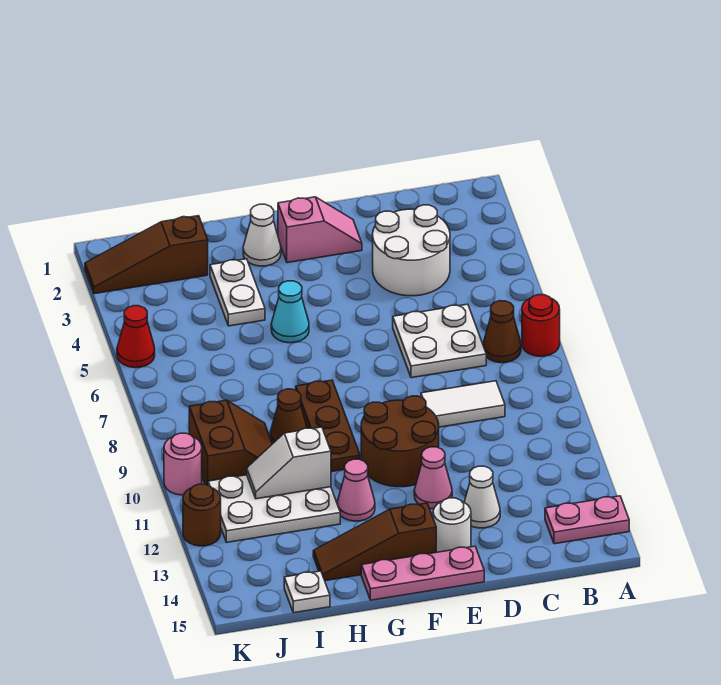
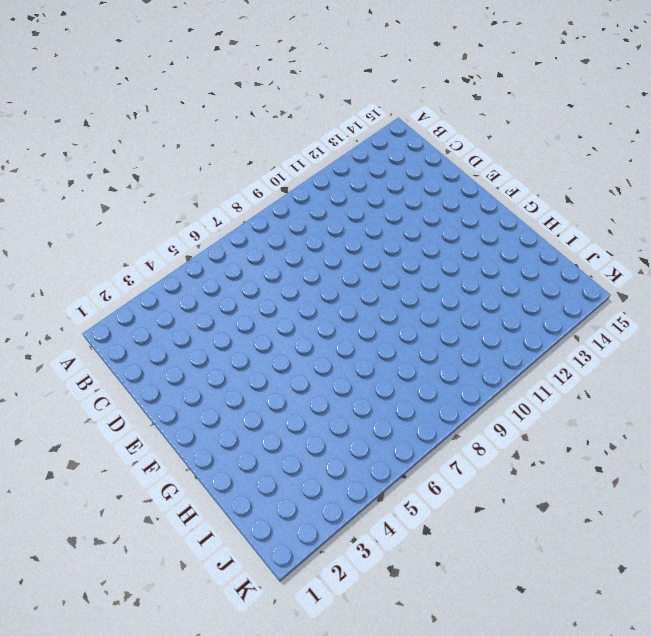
none -> red 1x1 round brick [522,295,560,356]
none -> pink 1x2 plate [545,496,629,544]
none -> brown 1x1 cone [483,301,521,363]

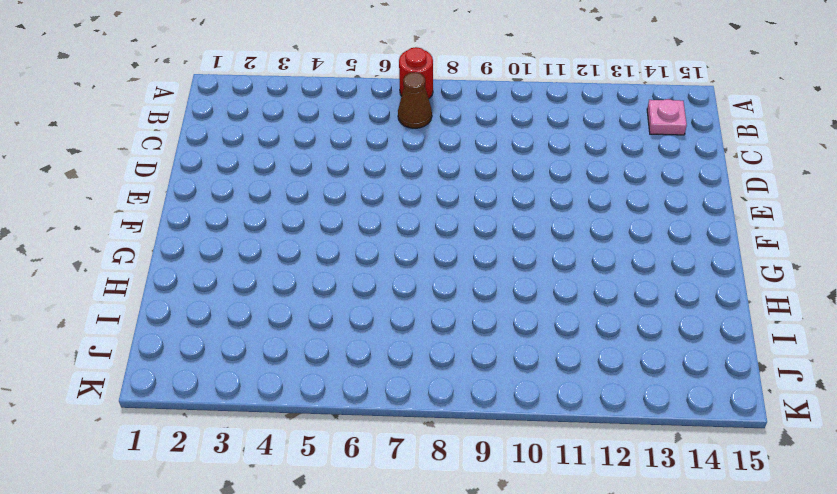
pink 1x1 plate [647,99,687,135] -> pink 1x2 plate [545,496,629,544]
none -> white 2x2 round brick [373,205,450,296]
none -> white 2x2 plate [393,304,486,378]
none -> white 1x2 tile [421,381,505,427]

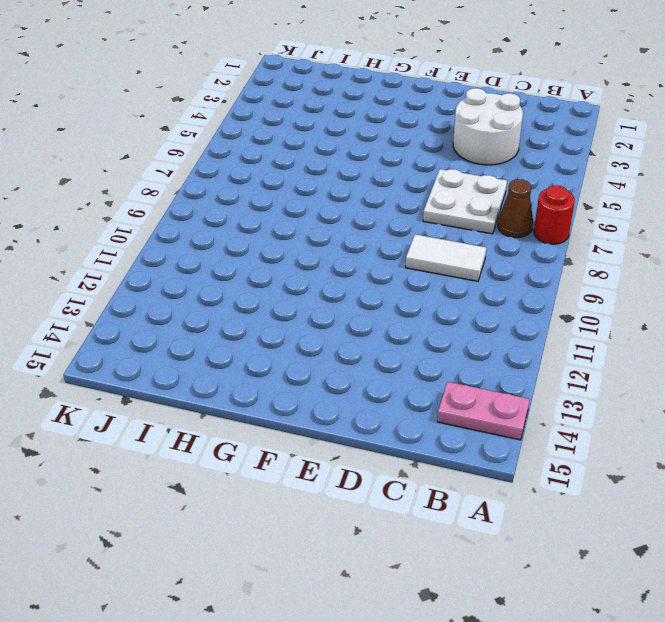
none -> white 1x1 cone [464,466,500,528]
none -> pink 1x2 slope [278,197,362,263]
none -> brown 2x2 round brick [361,396,439,487]

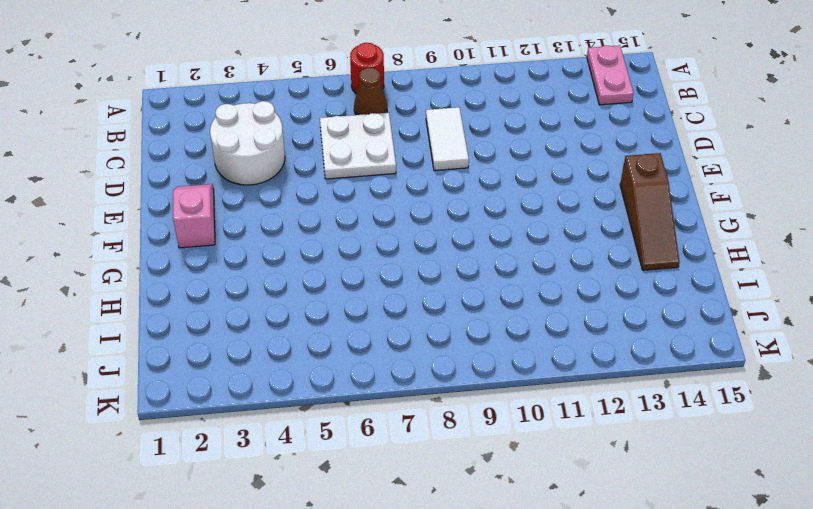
none -> white 1x1 cone [464,466,500,528]
none -> brown 2x2 round brick [361,396,439,487]
none -> pink 1x1 cone [414,447,452,509]

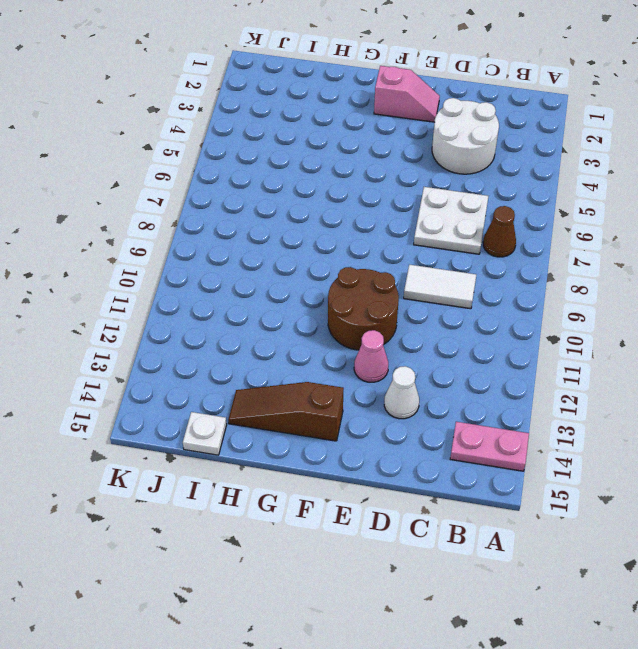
none -> red 1x1 round brick [522,295,560,356]
none -> white 1x1 round brick [433,498,471,552]
none -> pink 1x3 plate [361,546,484,600]

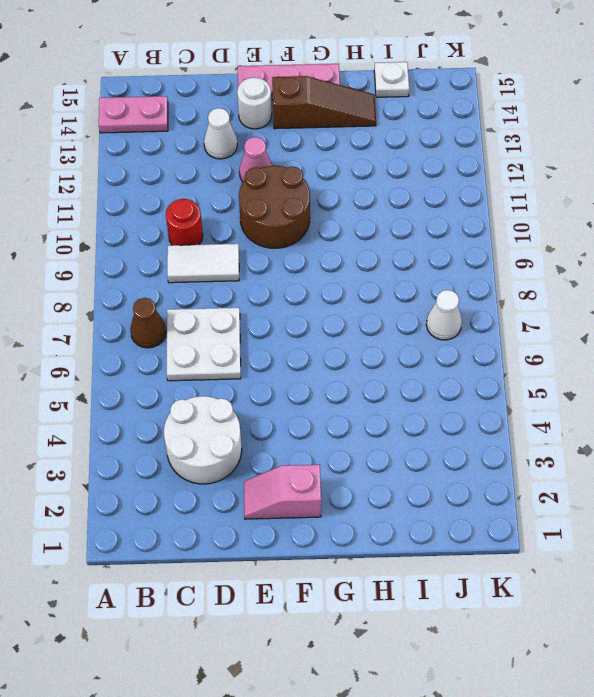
red 1x1 round brick [166,199,203,245] -> red 1x1 round brick moved to [522,295,560,356]
white 1x1 cone [426,290,462,340] -> white 1x1 cone moved to [243,204,281,266]
none -> cyan 1x1 cone [271,281,309,343]
none -> brown 1x3 plate [296,380,360,472]
none -> pink 1x1 cone [337,459,375,521]

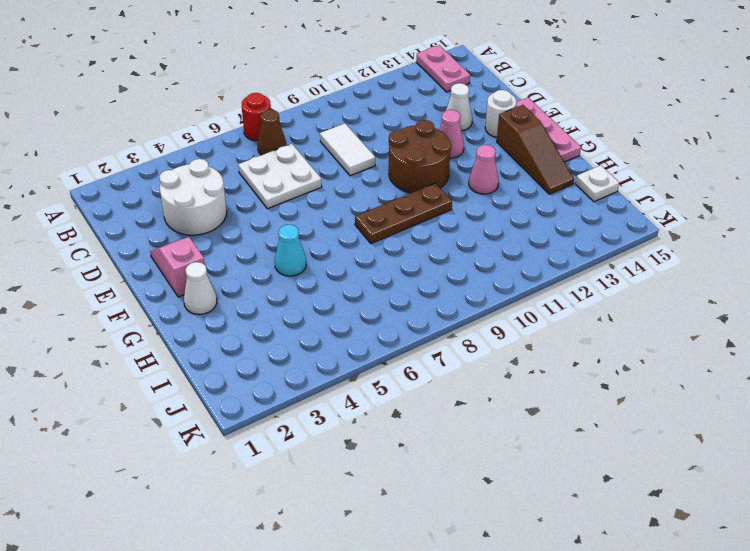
none -> white 1x2 plate [210,259,265,326]
none -> brown 1x1 cone [270,389,307,444]
none -> white 2x3 plate [208,475,340,542]

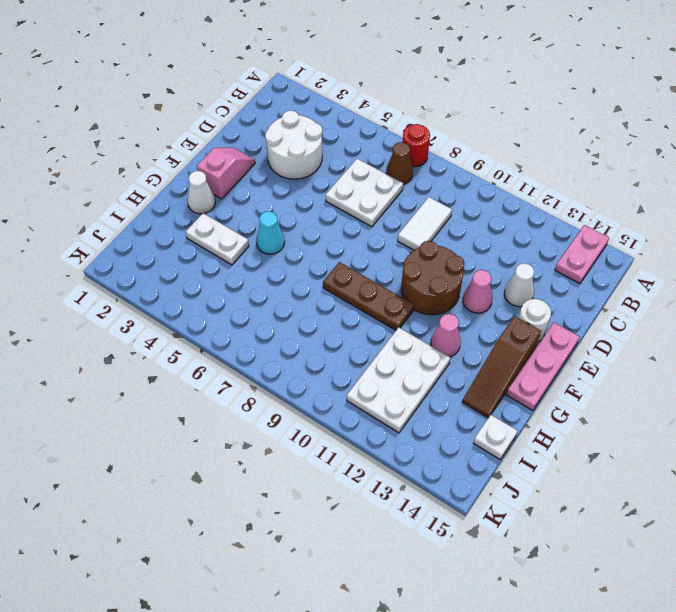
none -> brown 1x1 cone [270,389,307,444]
none -> brown 1x3 slope [85,216,208,294]
none -> brown 2x2 slope [189,400,272,485]

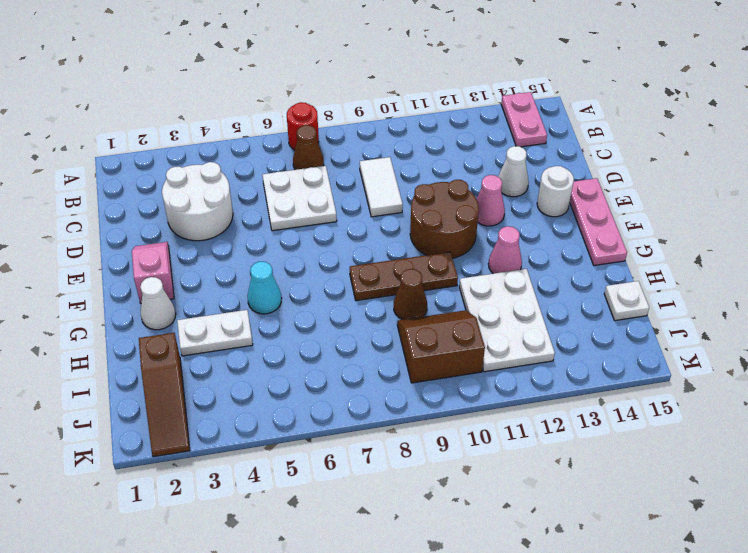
none -> brown 1x3 slope [313,503,436,581]
none -> red 1x1 cone [117,306,155,368]
none -> pink 1x1 round brick [164,433,202,495]

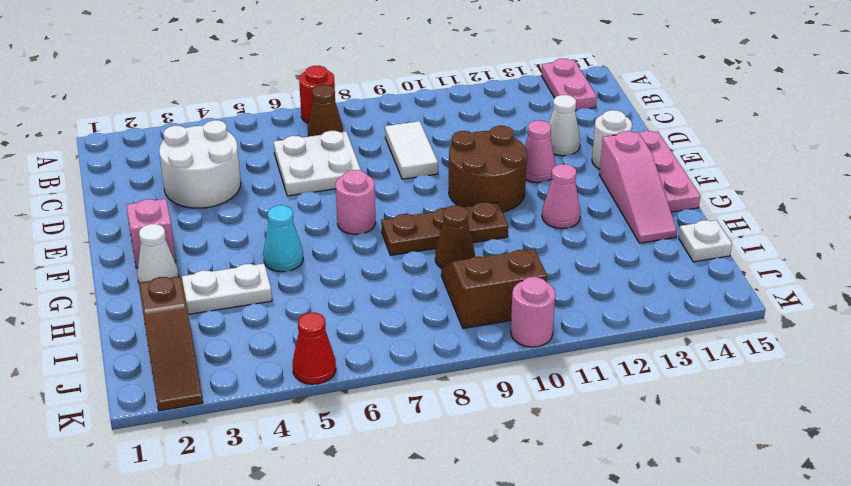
pink 1x1 round brick [336,170,376,234] -> none
pink 1x3 slope [600,131,677,243] -> brown 1x3 slope [313,503,436,581]
none -> white 2x3 plate [208,475,340,542]
none -> brown 1x1 round brick [183,484,221,546]
none -> white 1x2 slope [247,427,331,499]

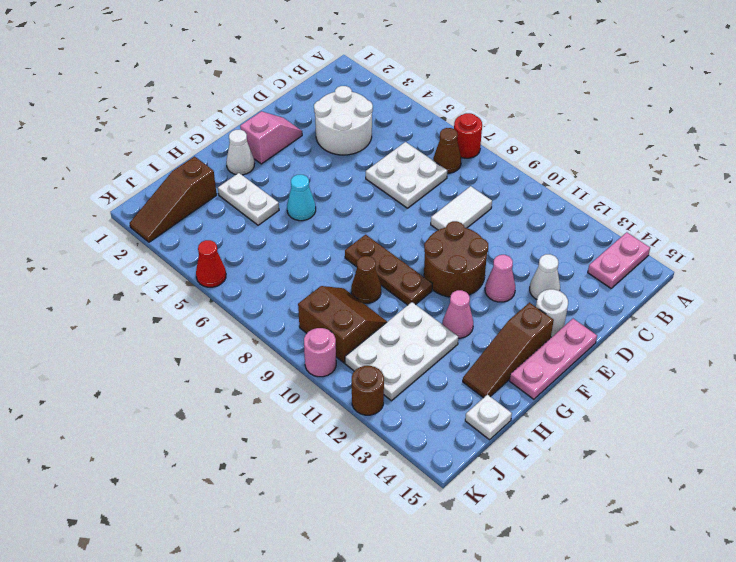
none -> white 1x2 slope [247,427,331,499]

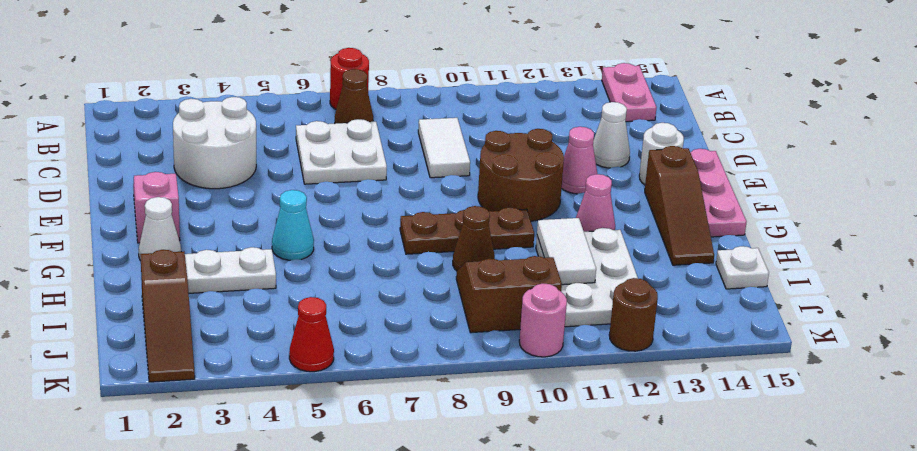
white 1x2 tile [537,218,596,285] -> white 1x2 slope [247,427,331,499]

